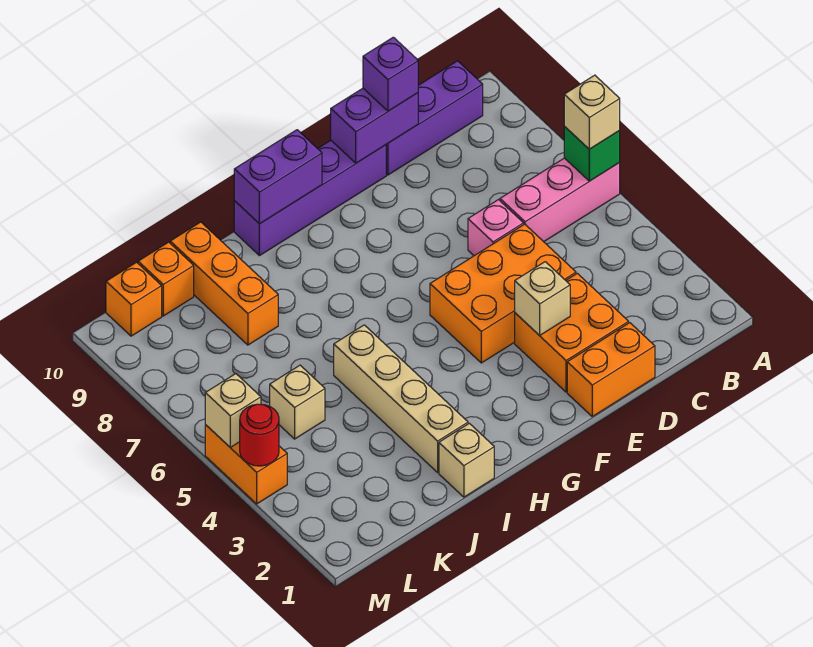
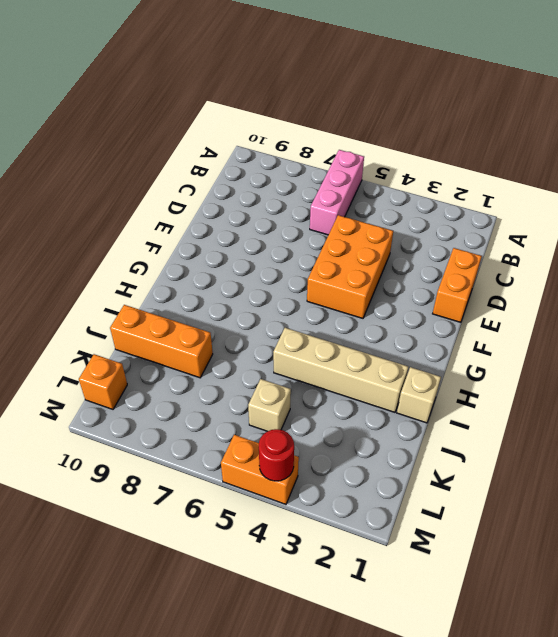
none -> purple 1x3 brick [386,61,483,175]
none -> orange 2x2 brick [515,273,629,392]
none -> pink 1x1 brick [468,200,524,256]

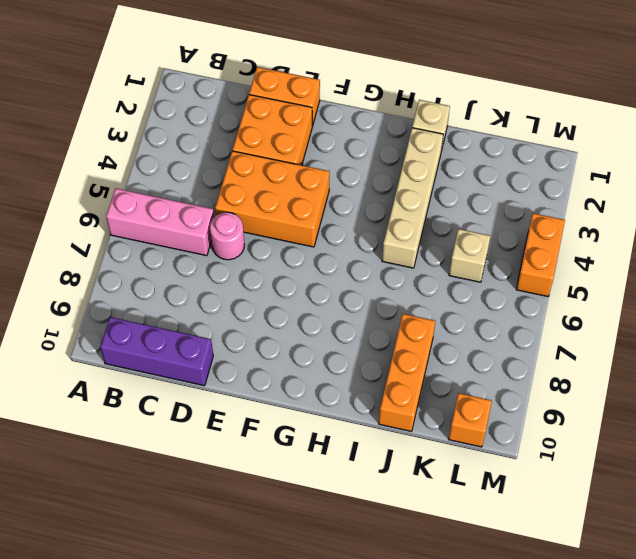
pink 1x1 round brick [210,212,244,260] -> pink 1x1 brick [468,200,524,256]
none -> purple 1x4 brick [234,141,386,256]
none -> orange 1x1 brick [138,242,194,316]
none -> green 1x1 brick [564,126,620,181]

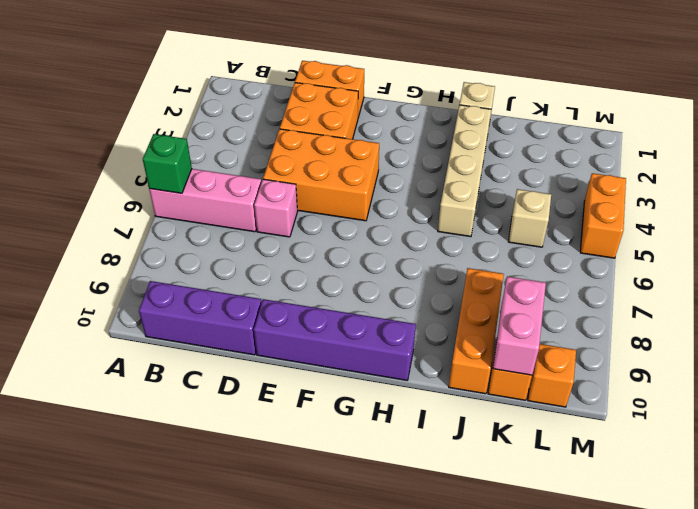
pink 1x2 brick [493,277,546,375] -> none
none -> purple 1x2 brick [331,88,418,163]
none -> tan 1x1 brick [515,262,570,336]
none -> purple 1x2 brick [234,130,322,224]

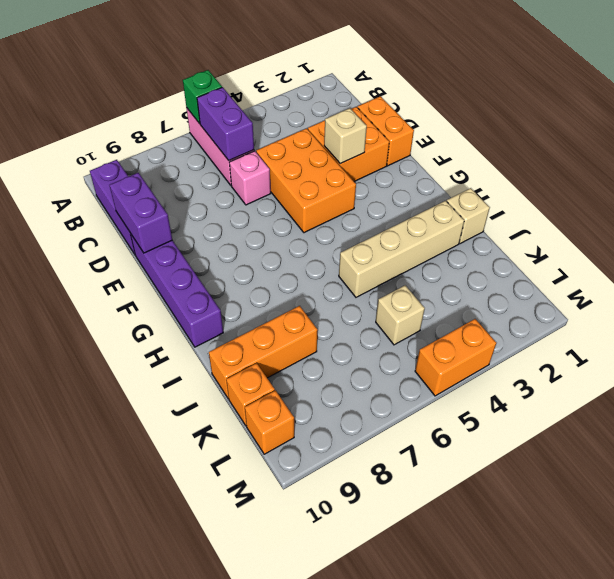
purple 1x2 brick [197,87,254,160] -> purple 1x2 brick moved to [234,130,322,224]
none -> red 1x1 round brick [240,404,279,466]
none -> tan 1x1 brick [205,374,261,447]
none -> tan 1x1 brick [564,75,620,149]

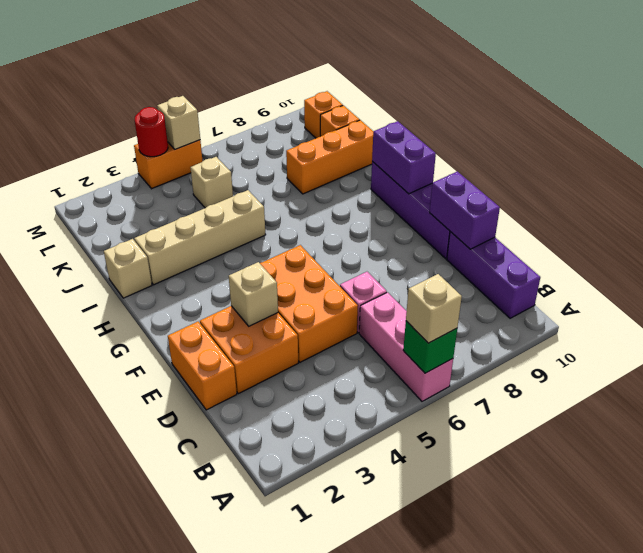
none -> purple 1x1 brick [363,37,418,111]

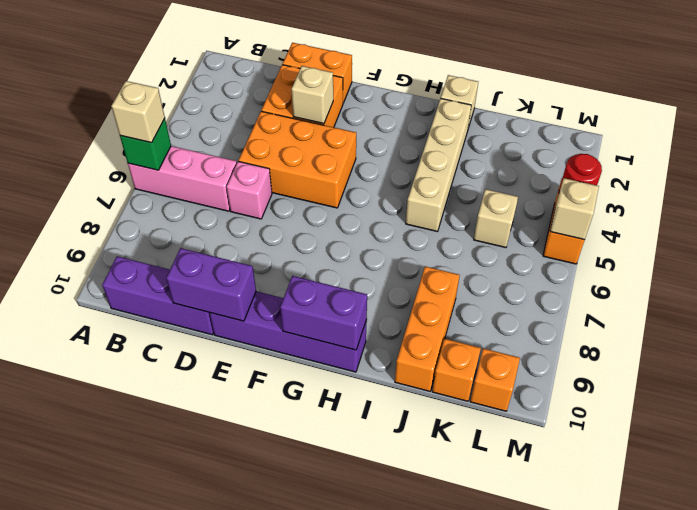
none -> purple 1x1 brick [363,37,418,111]

